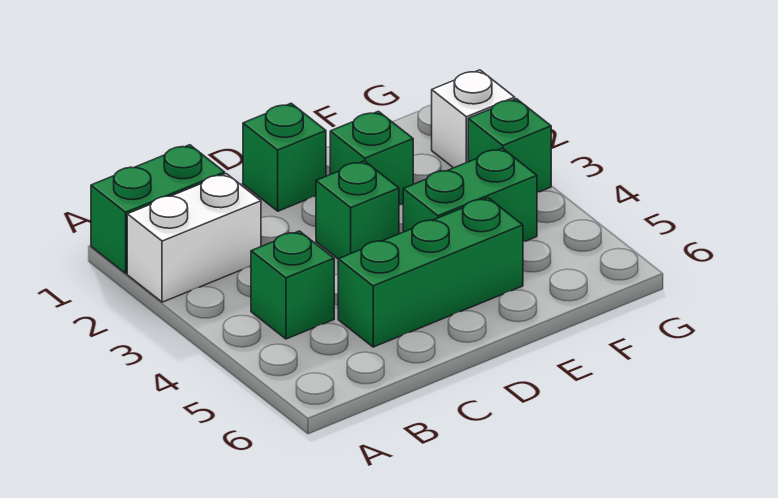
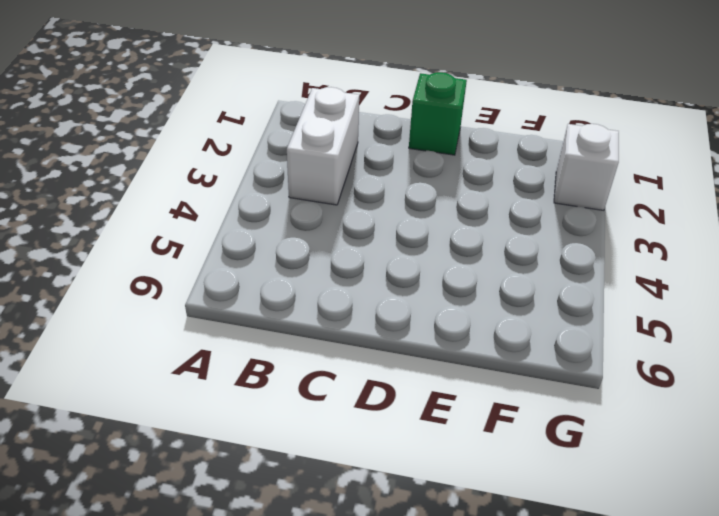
white 1x2 brick [287,87,359,205] -> white 1x2 brick turned to [127,174,261,302]
none -> green 1x2 brick [91,145,225,273]
none -> green 1x1 brick [251,231,334,339]

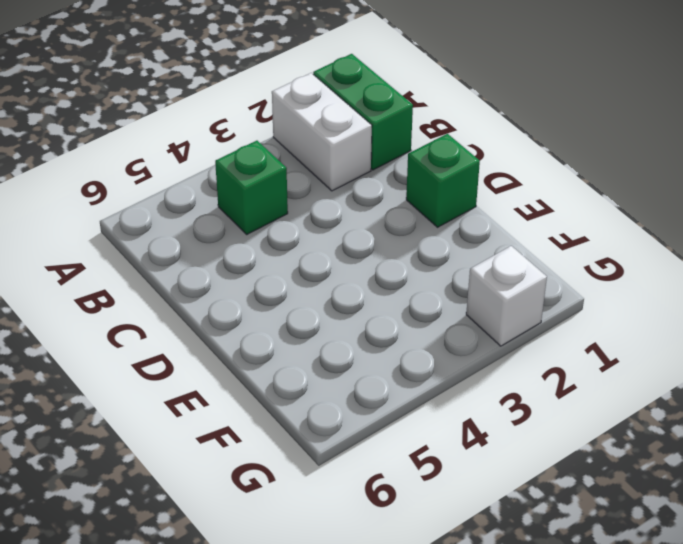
none -> green 1x3 brick [338,198,523,347]
none -> green 1x1 brick [316,161,399,259]

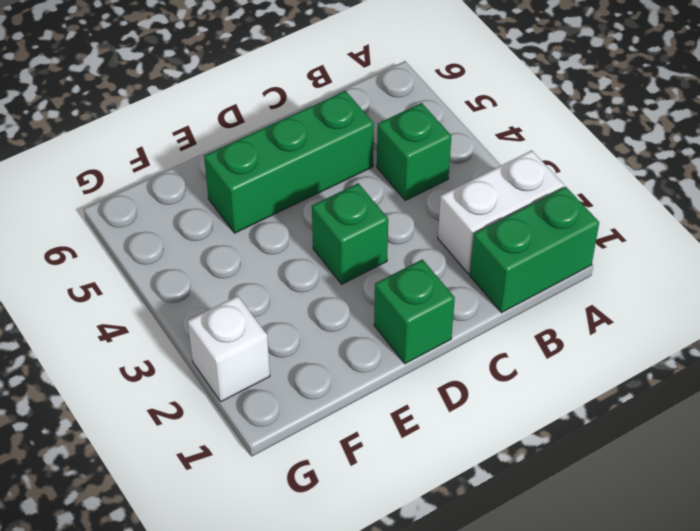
none -> green 1x1 brick [330,111,413,205]
none -> green 1x2 brick [403,148,537,242]

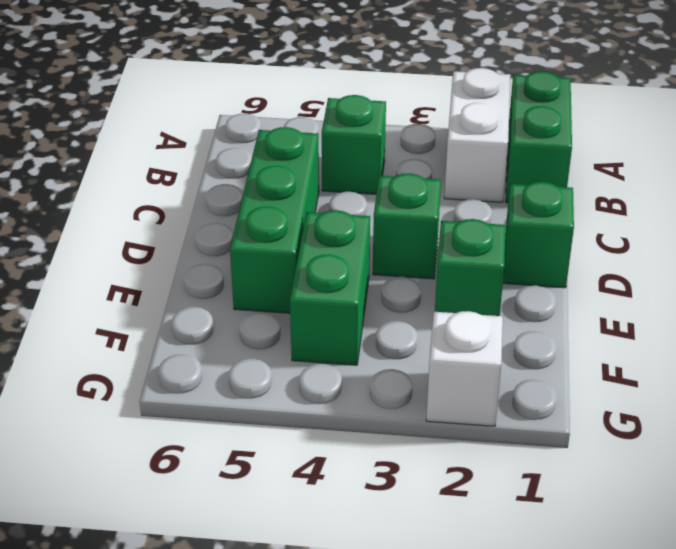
none -> green 1x1 brick [468,99,551,192]

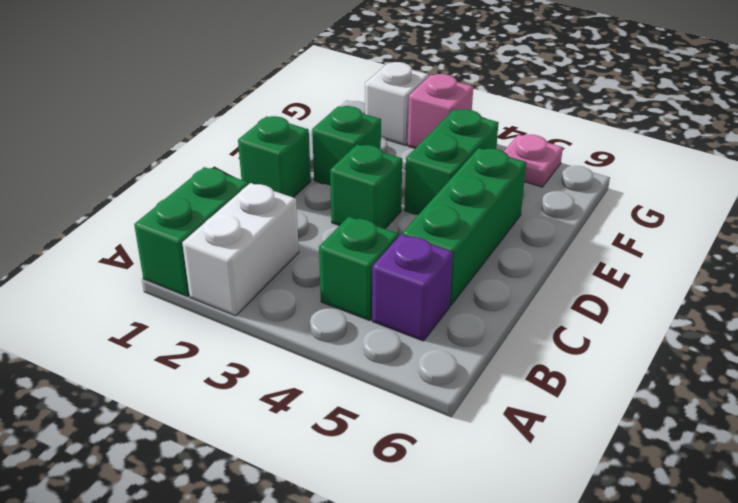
purple 1x1 brick [372,234,453,341] -> none
pink 1x1 brick [408,74,473,148] -> green 1x1 brick [468,99,551,192]
pink 1x1 plate [504,134,563,187] -> none

